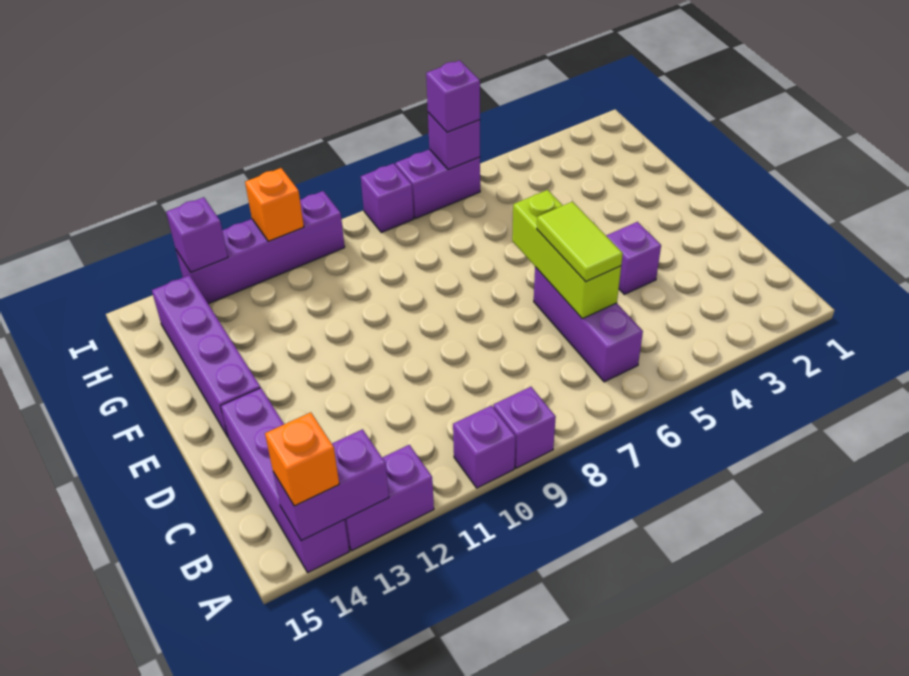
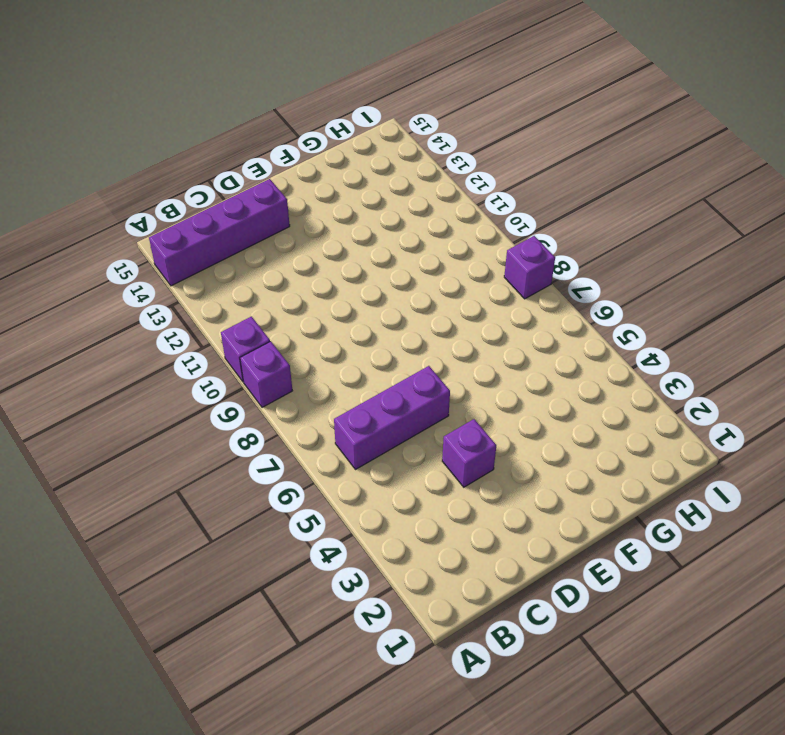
none -> purple 1x2 brick [345,445,434,551]
none -> purple 1x4 brick [152,275,260,437]
none -> purple 1x2 brick [395,149,480,218]

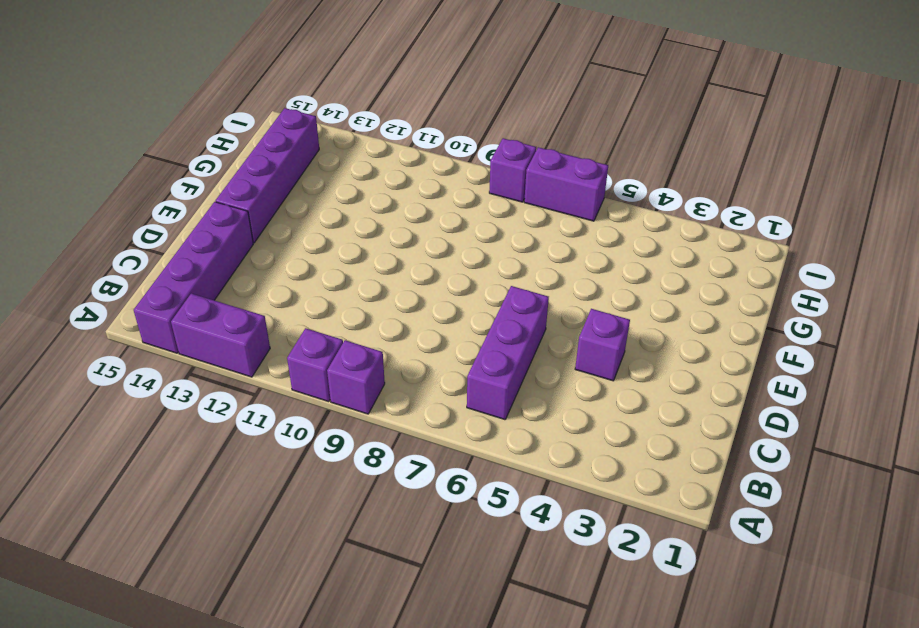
none -> purple 1x4 brick [176,191,345,304]
none -> purple 1x2 brick [273,429,389,541]
none -> lime 1x3 brick [512,190,621,319]

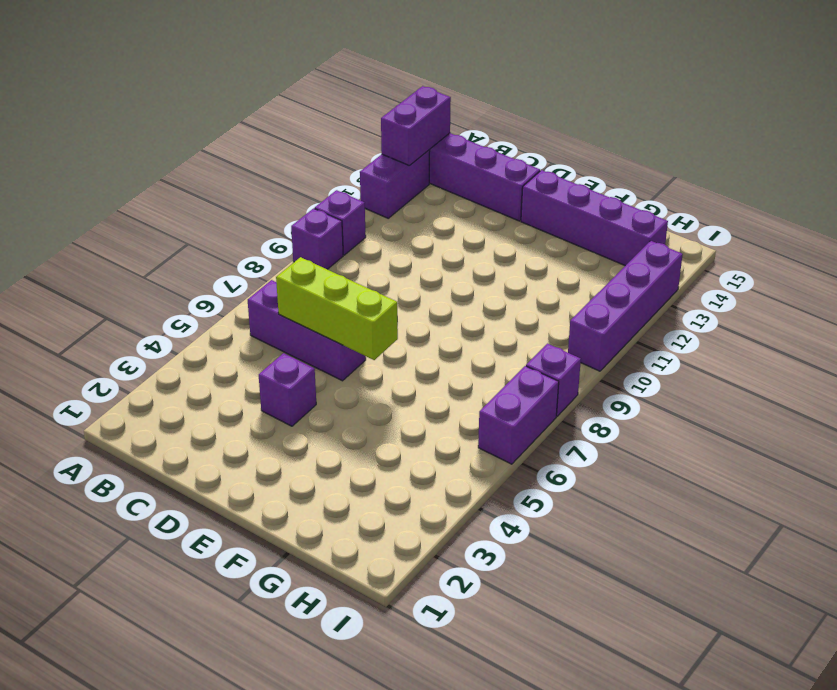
none -> purple 1x1 brick [428,112,480,170]
none -> orange 1x1 brick [245,168,304,241]
none -> purple 1x1 brick [166,197,228,272]

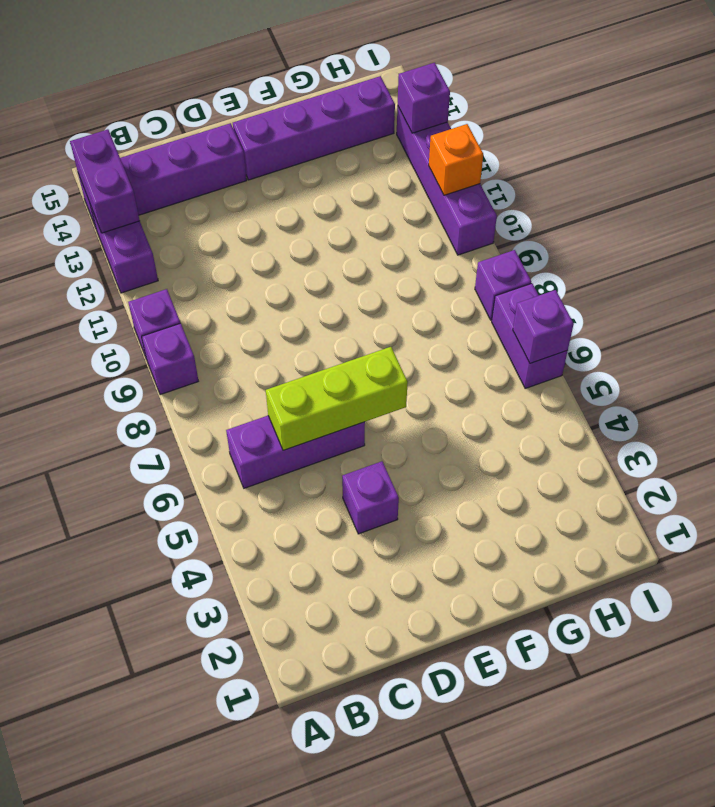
none -> orange 1x1 brick [265,412,339,506]
none -> lime 1x2 tile [537,202,623,282]
none -> purple 1x1 brick [426,60,480,132]

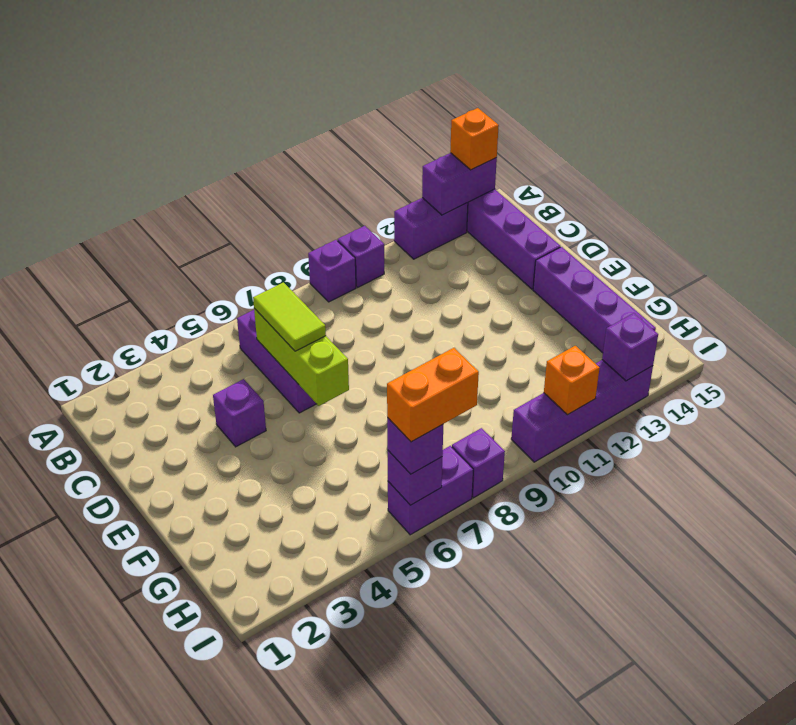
orange 1x2 brick [387,348,479,442] -> none

